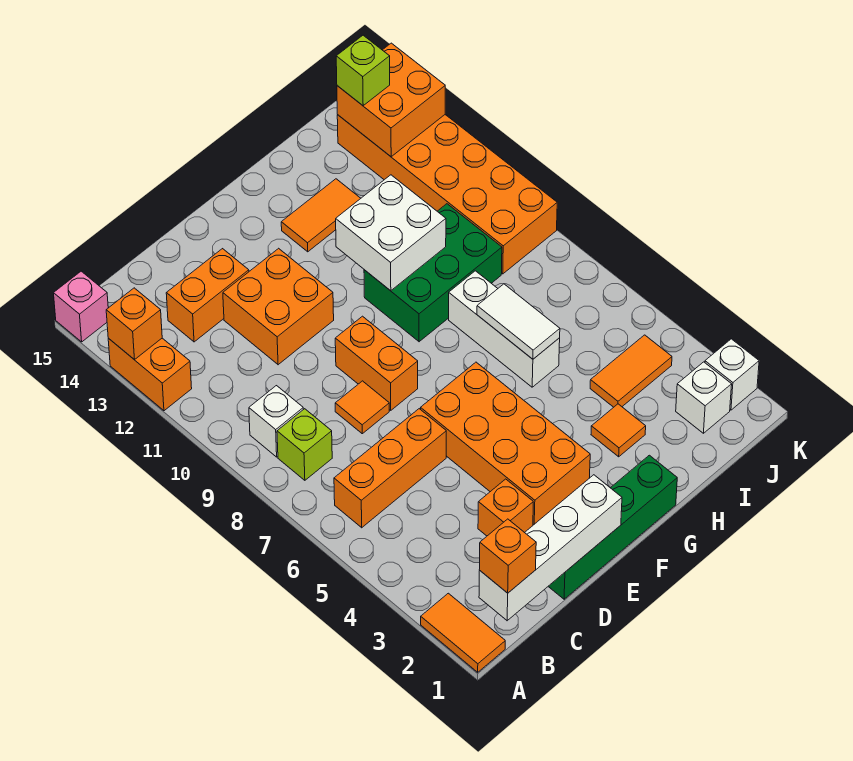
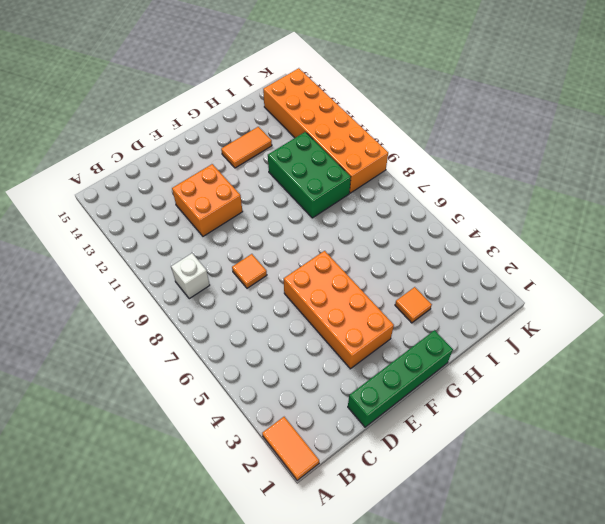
green 2x3 brick [268,132,351,218] -> green 2x3 brick turned to [364,204,502,342]
none -> orange 1x2 brick [108,338,192,411]
none -> pink 1x1 brick [54,271,108,342]
none -> orange 1x3 brick [334,409,446,528]

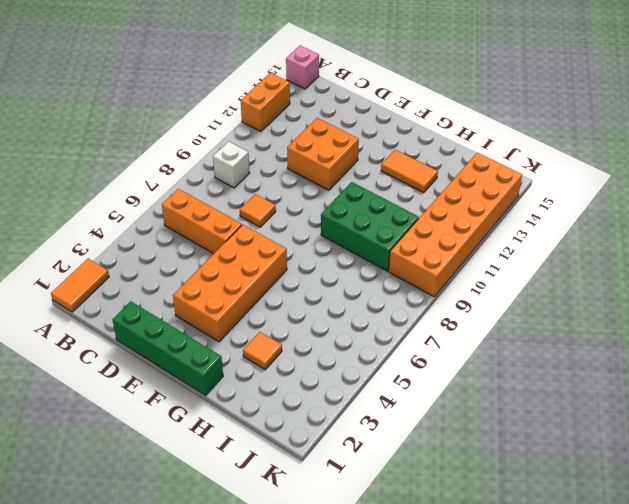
none -> lime 1x1 brick [277,409,332,480]
none -> orange 1x2 brick [166,249,249,342]
none -> orange 1x1 brick [478,479,533,536]

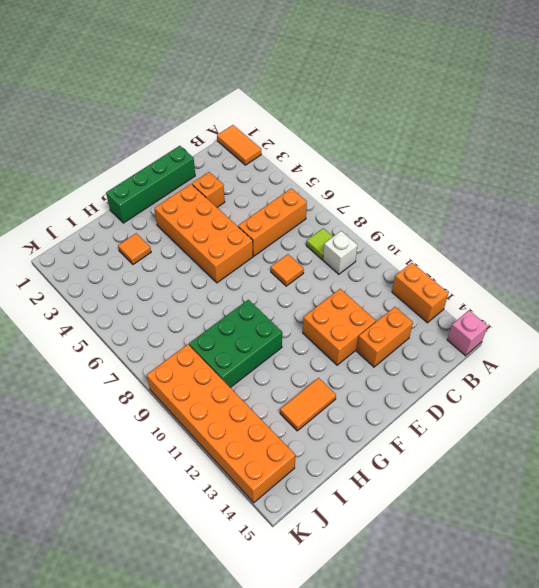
lime 1x1 tile [306,228,333,259] -> lime 1x1 brick [277,409,332,480]
none -> orange 1x2 brick [335,316,418,410]
none -> white 1x3 brick [449,271,560,387]
none -> orange 1x2 tile [590,335,672,407]

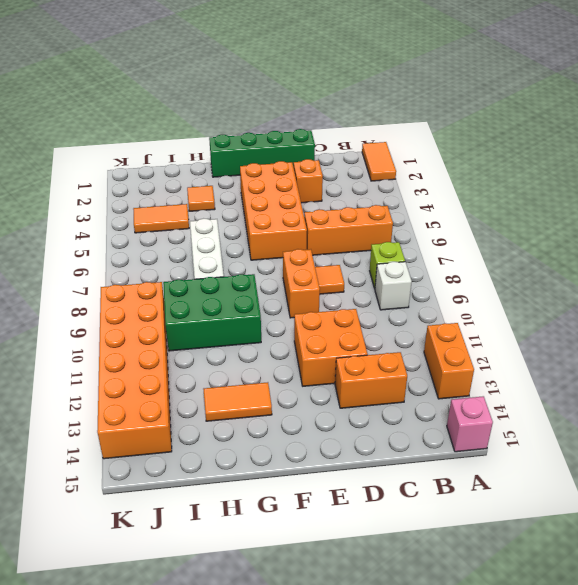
none -> white 1x1 brick [676,362,732,433]
none -> white 1x1 brick [705,339,759,410]
none -> orange 1x1 brick [106,288,162,360]

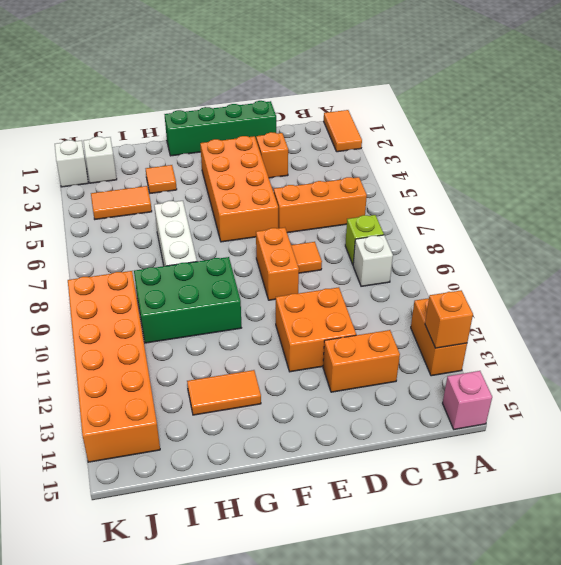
none -> white 1x4 brick [479,475,622,621]
none -> white 2x2 brick [336,175,446,291]
none -> white 1x2 tile [477,284,560,359]

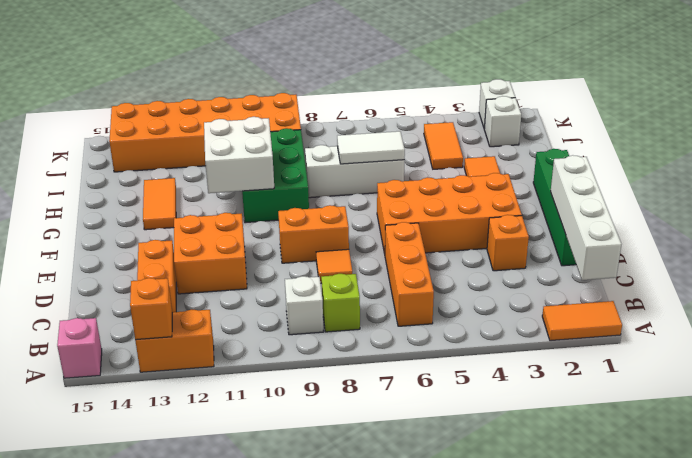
none -> orange 2x2 brick [337,43,445,157]
none -> orange 1x1 brick [479,519,536,593]
none -> lime 1x1 brick [336,35,390,106]

